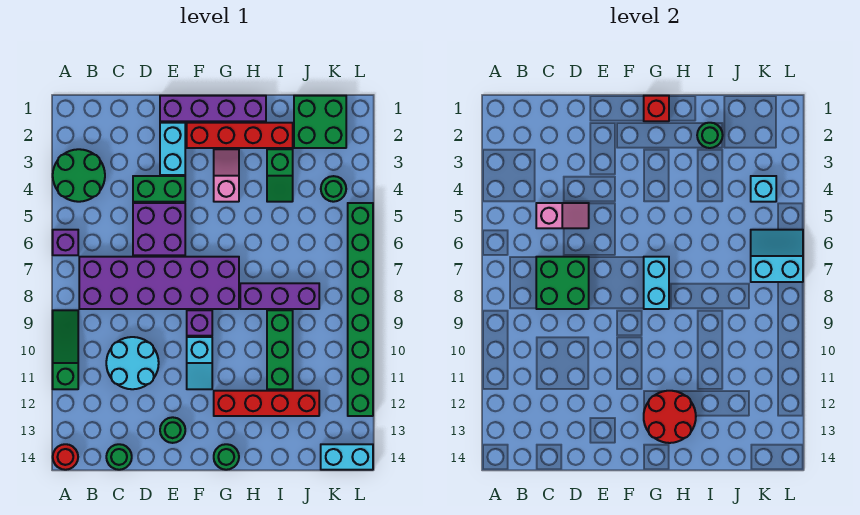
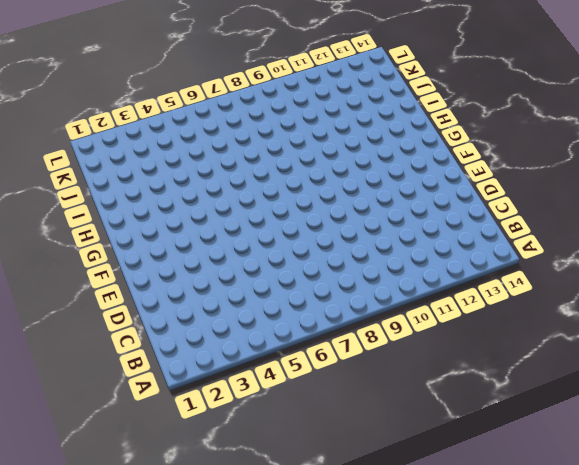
none -> green 2x2 round brick [53,149,105,202]
none -> purple 1x1 brick [53,230,78,255]
none -> green 1x3 slope [53,310,78,389]
none -> red 1x1 round brick [53,444,78,470]

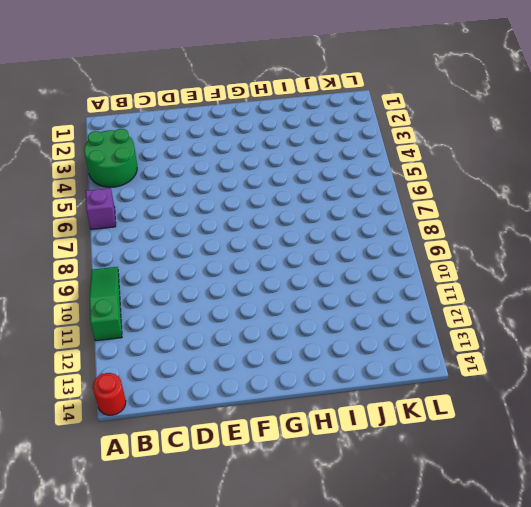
none -> purple 2x6 brick [79,257,239,309]
none -> cyan 2x2 round brick [106,337,159,389]
none -> green 1x1 round brick [106,444,132,470]
none -> green 1x2 brick [133,176,185,202]

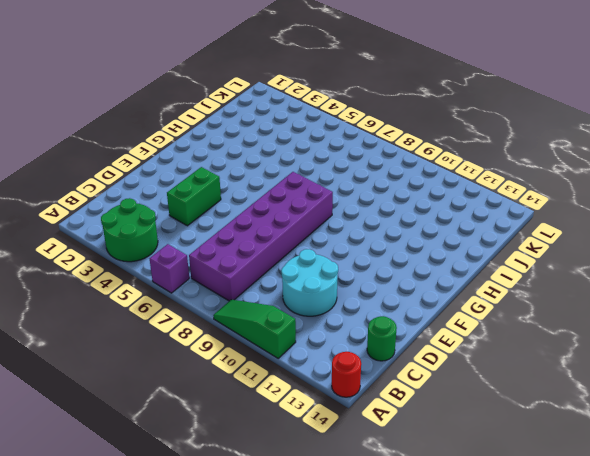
none -> purple 2x2 brick [133,203,185,255]
none -> purple 1x4 brick [160,96,266,121]
none -> cyan 1x2 brick [160,123,185,175]
none -> green 1x1 round brick [160,417,185,443]

